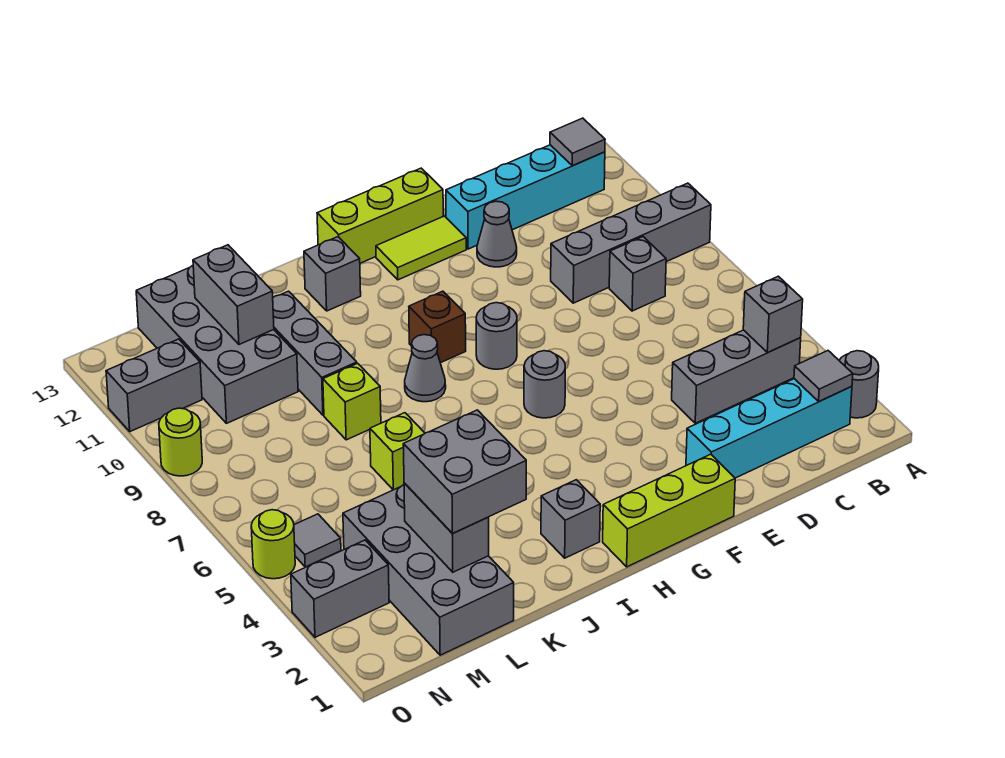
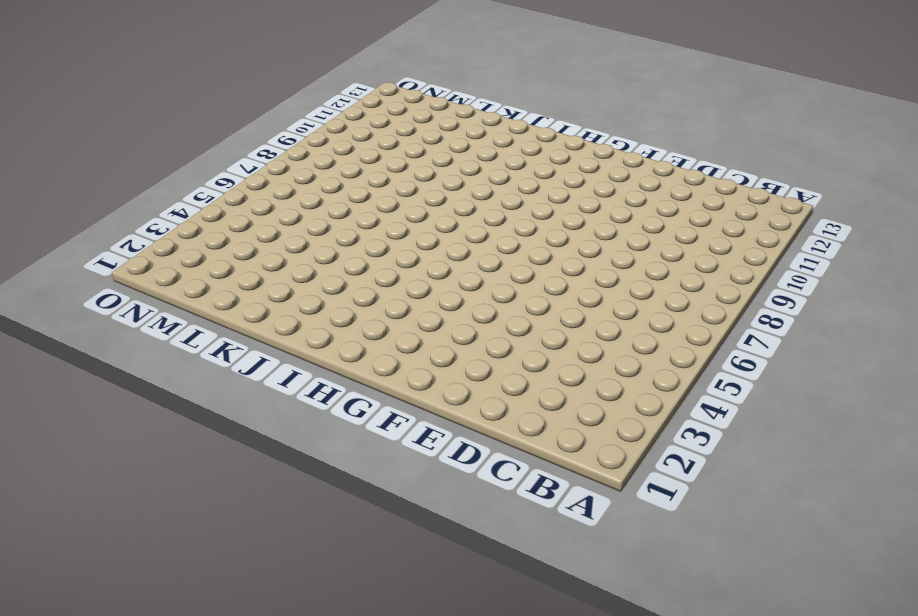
none -> grey 1x1 round brick [839,351,879,418]
none -> grey 1x4 brick [551,183,711,303]
none -> cyan 1x4 brick [686,379,852,478]
none -> grey 1x3 brick [672,330,801,423]

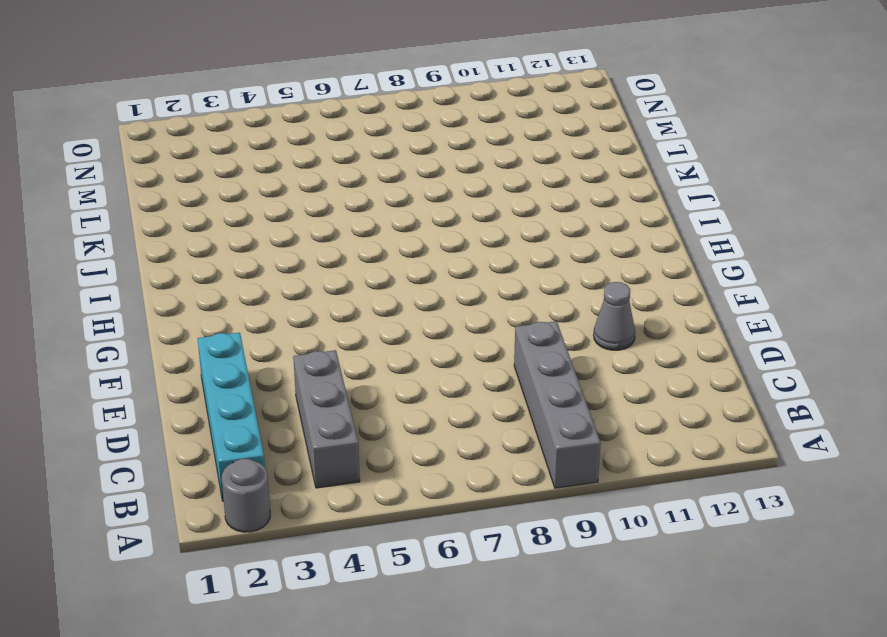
none -> cyan 1x4 brick [446,145,605,249]
none -> grey 1x1 brick [609,237,666,311]
none -> lime 1x3 brick [603,454,735,567]
none -> lime 1x2 tile [376,216,466,280]

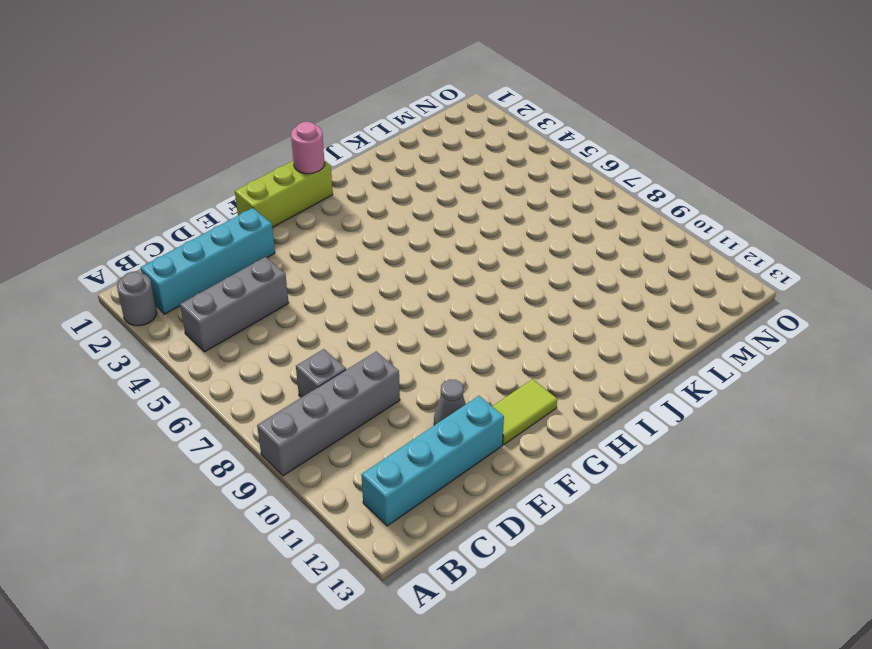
pink 1x1 round brick [291,122,325,174] -> none
none -> lime 1x3 brick [317,168,443,263]
none -> grey 1x1 round brick [524,351,565,418]
none -> grey 1x1 round brick [476,303,517,369]
none -> brown 1x1 brick [409,291,466,363]

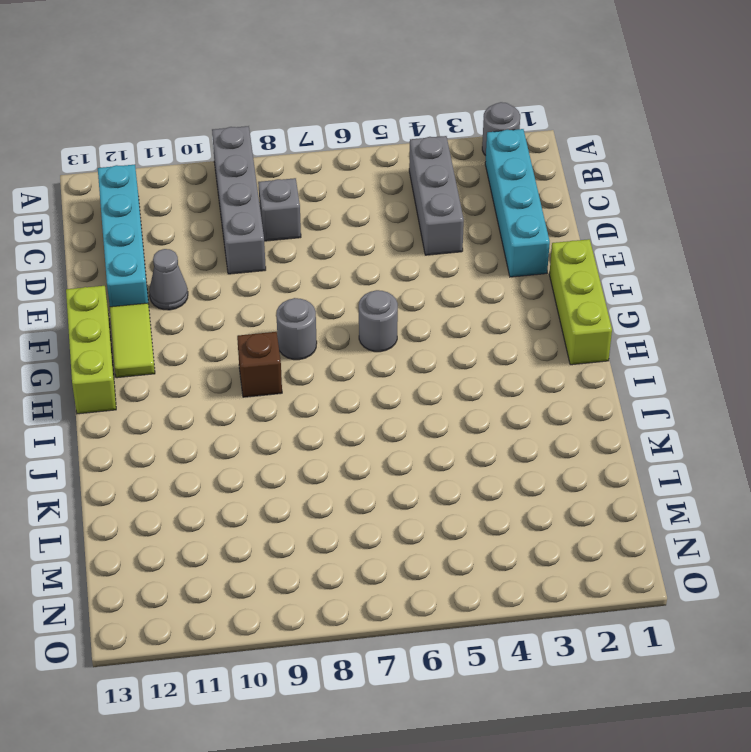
none -> grey 1x1 brick [541,480,600,558]
none -> grey 1x1 cone [405,335,446,402]
none -> grey 1x1 brick [304,237,361,311]
none -> lime 1x1 brick [370,413,425,490]

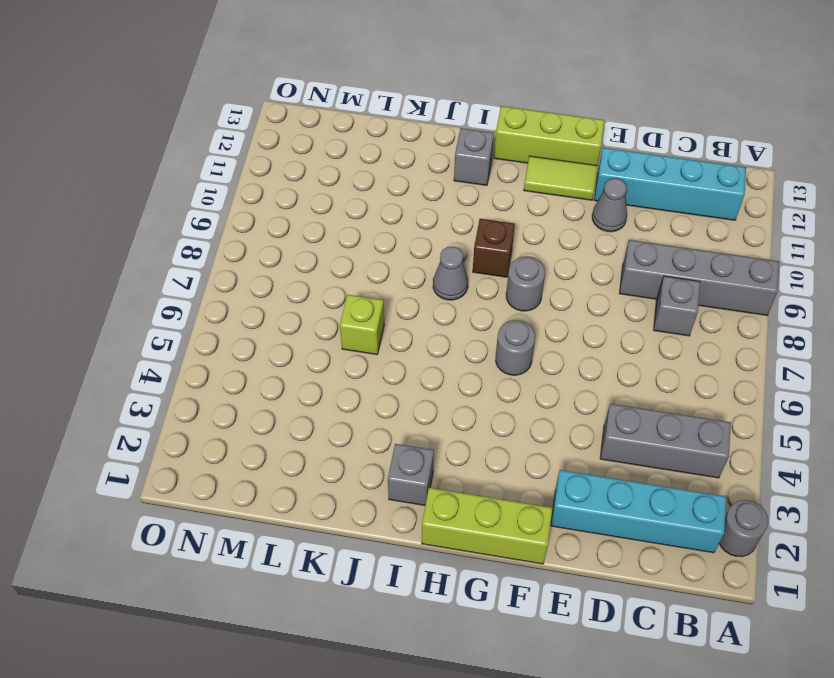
none -> lime 1x1 brick [323,363,381,440]
none -> grey 1x3 brick [273,291,357,415]
none -> grey 2x4 brick [343,485,514,655]
none -> grey 2x4 brick [136,265,298,423]

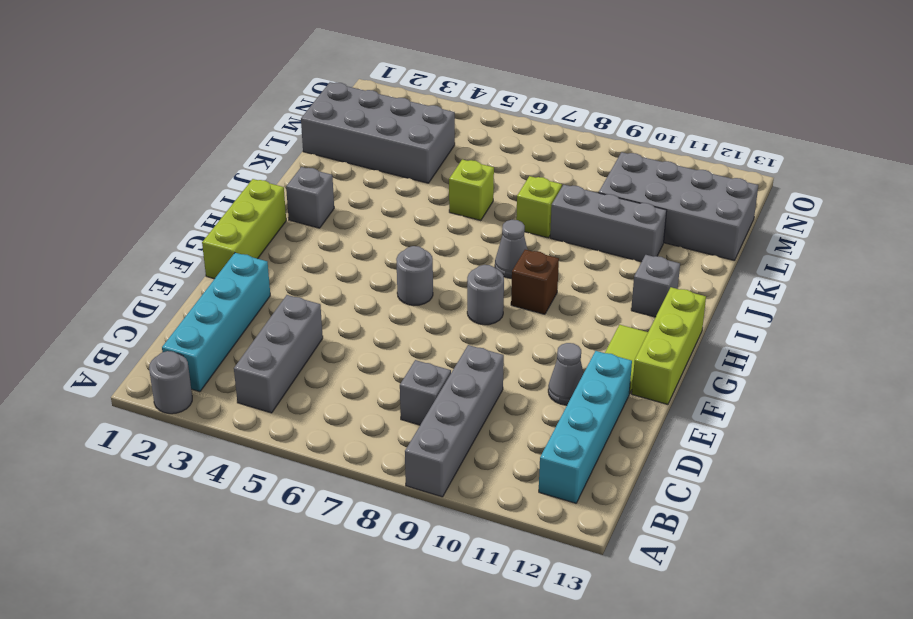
none -> grey 1x2 brick [291,540,389,637]
none -> grey 1x1 tile [294,514,341,567]
none -> grey 1x2 brick [106,339,202,432]
none -> lime 1x1 round brick [251,510,295,579]

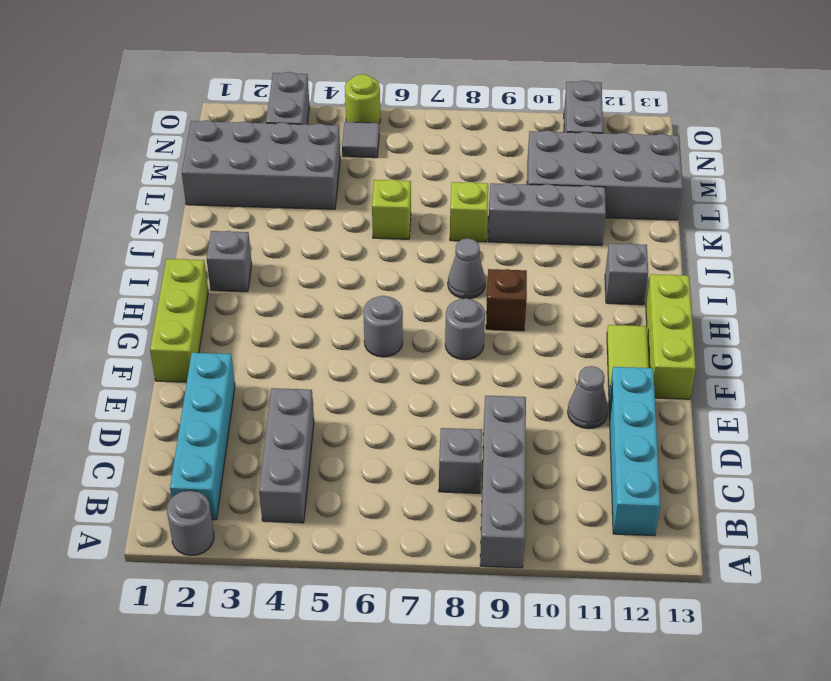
none -> lime 1x1 round brick [159,408,202,476]
none -> grey 1x1 tile [794,351,853,401]
none -> grey 1x1 brick [743,276,803,352]
none -> grey 1x1 tile [550,118,605,166]

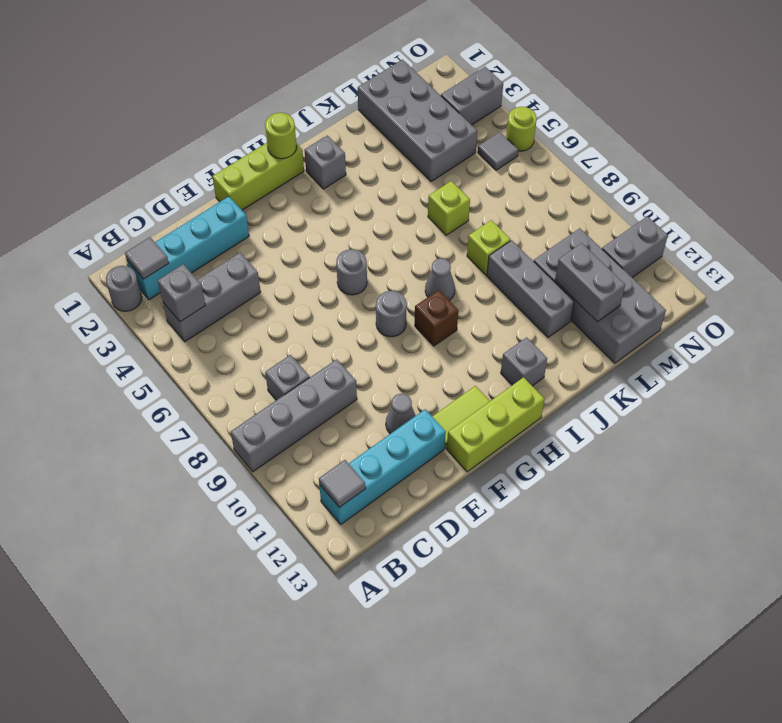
lime 1x1 round brick [265,113,297,159] -> lime 1x1 round brick moved to [159,408,202,476]
none -> grey 1x2 brick [404,483,489,572]
none -> grey 2x2 brick [403,410,526,534]

